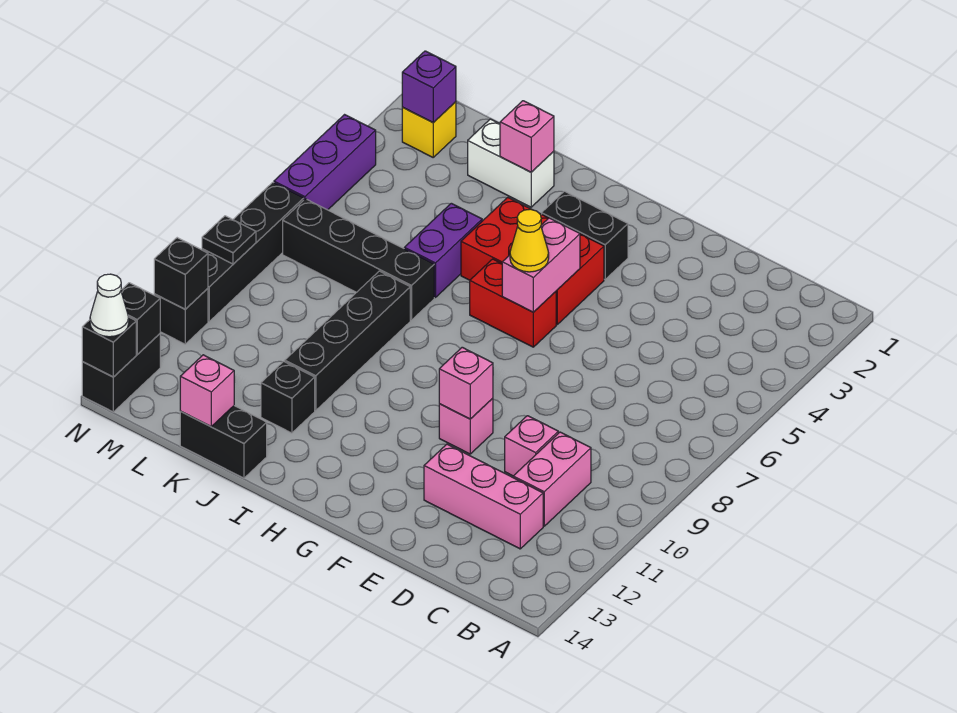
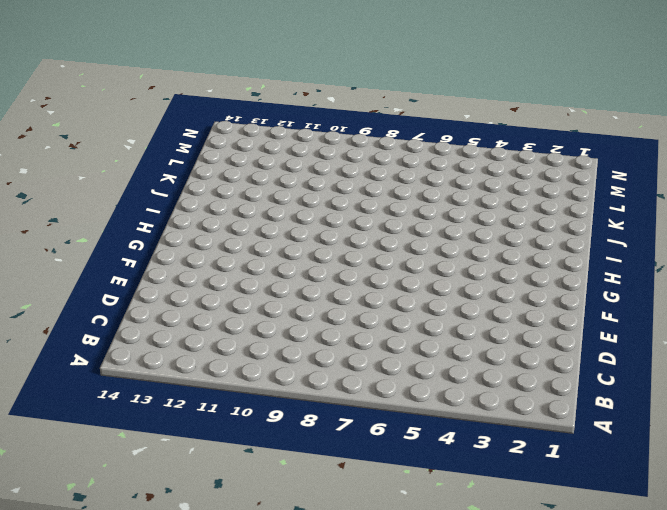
none -> pink 1x2 brick [513,432,591,526]
none -> pink 1x3 brick [424,444,543,549]
none -> pink 1x1 brick [505,416,558,476]

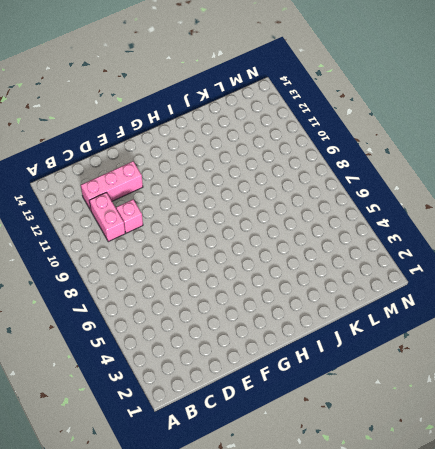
none -> pink 1x1 brick [439,398,493,454]
none -> black 1x2 brick [542,191,628,279]
none -> red 2x3 brick [461,197,604,324]

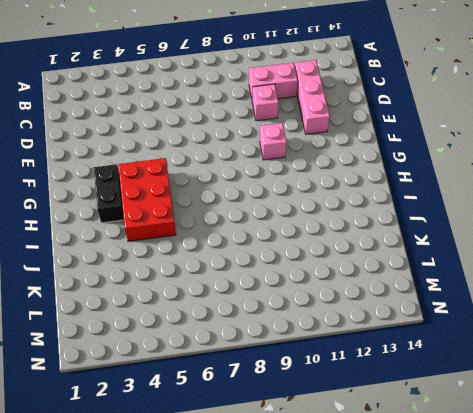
none -> red 1x2 brick [470,259,556,347]
none -> white 1x2 brick [468,119,554,207]
none -> purple 1x2 brick [404,203,482,298]

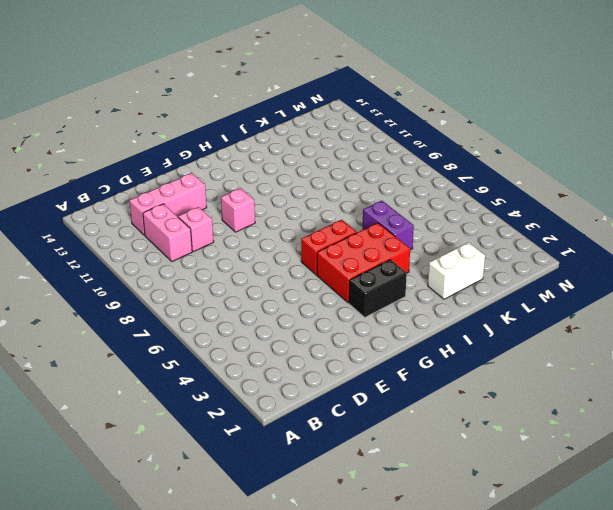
none -> black 1x4 brick [283,199,434,320]
none -> black 1x4 brick [285,271,410,410]
none -> black 1x1 brick [261,361,315,433]

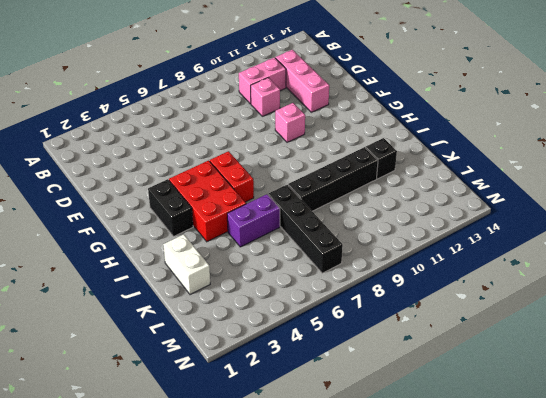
none -> black 1x2 brick [180,406,267,478]
none -> yellow 1x1 brick [402,102,456,157]
none -> purple 1x3 brick [274,115,376,210]

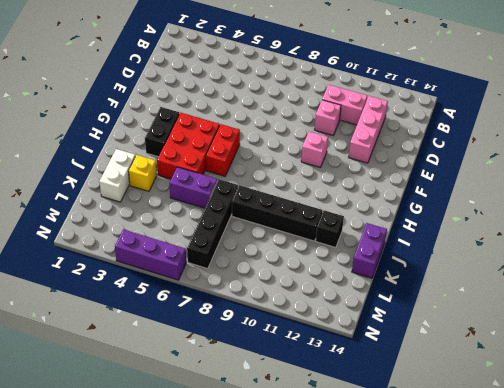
yellow 1x1 brick [128,155,157,191] -> yellow 1x1 brick moved to [402,102,456,157]
purple 1x2 brick [352,223,387,278] -> black 1x2 brick [180,406,267,478]
none -> black 1x4 brick [201,182,304,322]
none -> black 1x1 brick [154,288,208,344]
none -> black 1x2 brick [82,334,160,412]

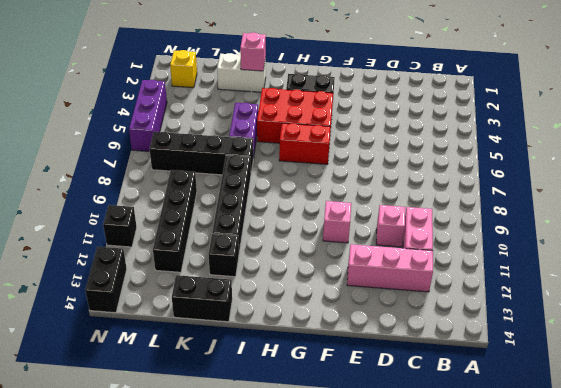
black 1x4 brick [153,170,197,272] -> black 1x4 brick moved to [201,182,304,322]
none -> pink 1x1 brick [439,347,493,419]
none -> pink 1x2 brick [502,218,580,312]
none -> pink 1x1 brick [180,355,234,426]

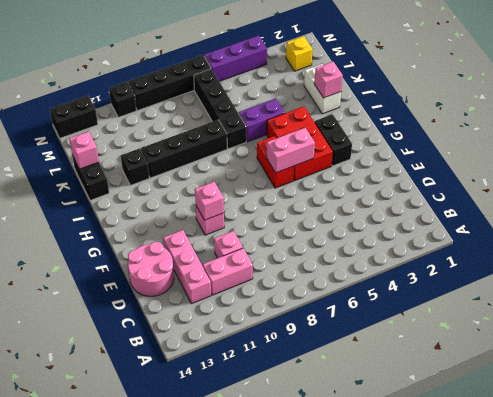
pink 2x2 round brick [128,242,174,296] -> none
none -> purple 1x1 brick [402,51,456,123]
none -> black 1x1 plate [202,216,256,264]
none -> black 1x1 brick [154,238,208,309]

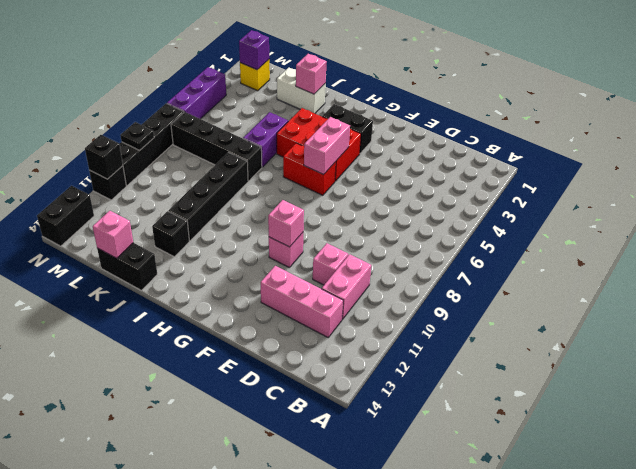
none -> black 1x1 brick [121,283,160,354]
none -> black 1x1 brick [82,317,136,377]
none -> yellow 1x1 cone [510,209,549,272]

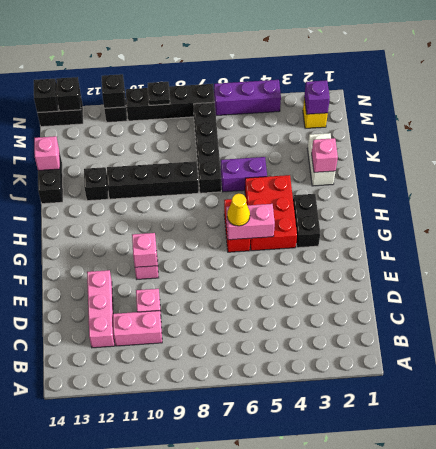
none -> white 1x1 cone [90,274,129,337]

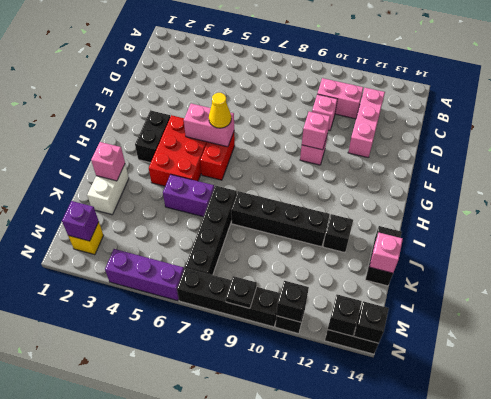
none -> white 1x1 cone [90,274,129,337]

